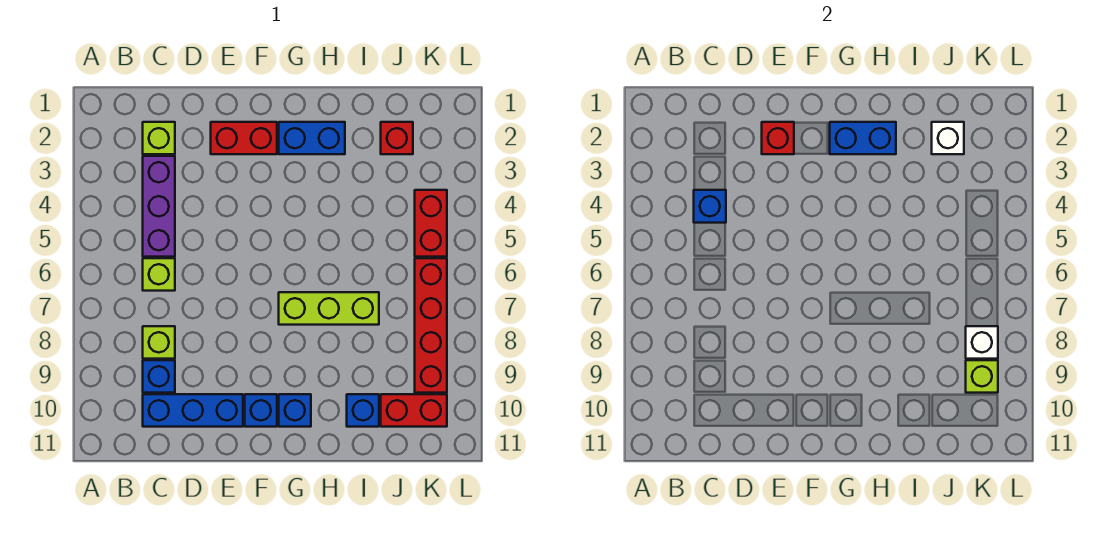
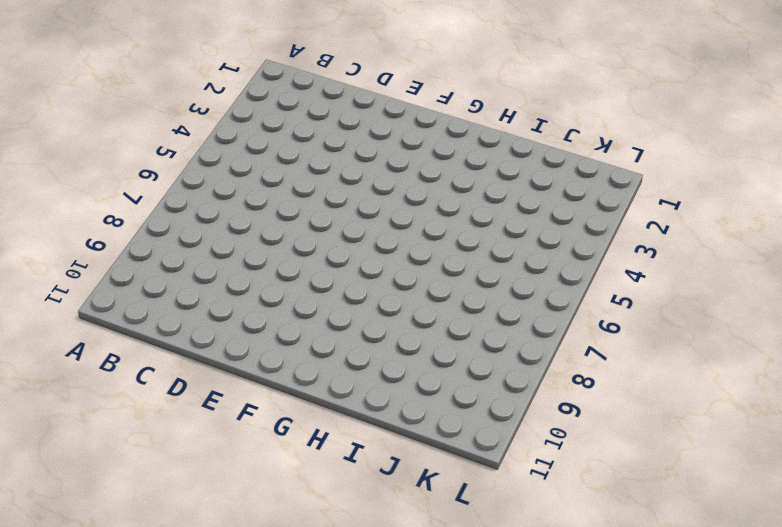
none -> lime 1x1 brick [143,122,175,154]
none -> purple 1x3 brick [143,156,175,257]
none -> lime 1x1 brick [143,258,175,291]

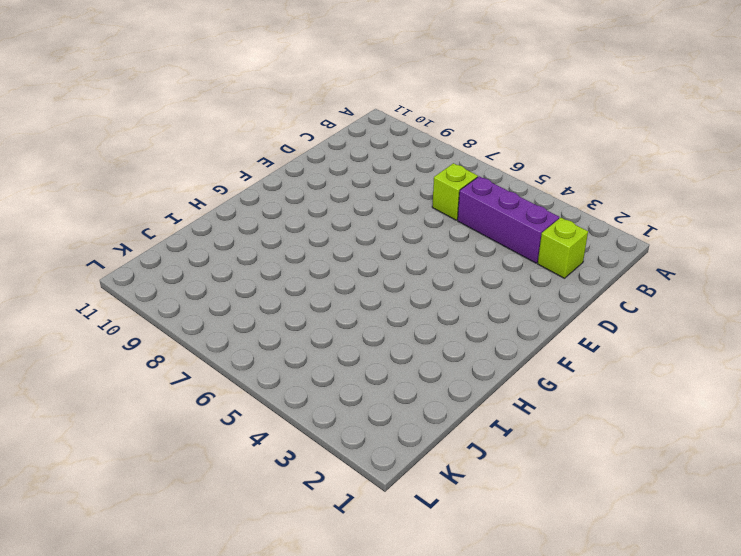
none -> lime 1x1 brick [143,326,175,359]
none -> blue 1x1 brick [143,360,175,393]
none -> blue 1x3 brick [143,394,243,427]

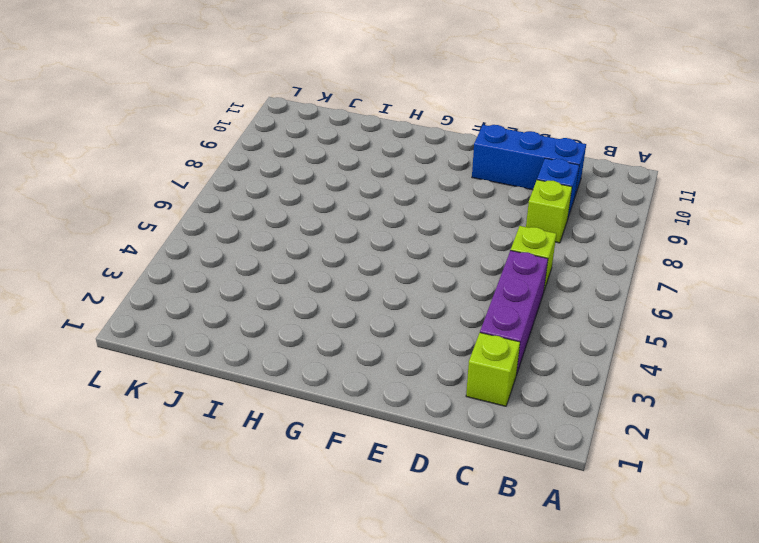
none -> red 1x2 brick [211,122,277,154]
none -> blue 1x1 brick [245,394,277,427]
none -> blue 1x2 brick [279,122,345,154]

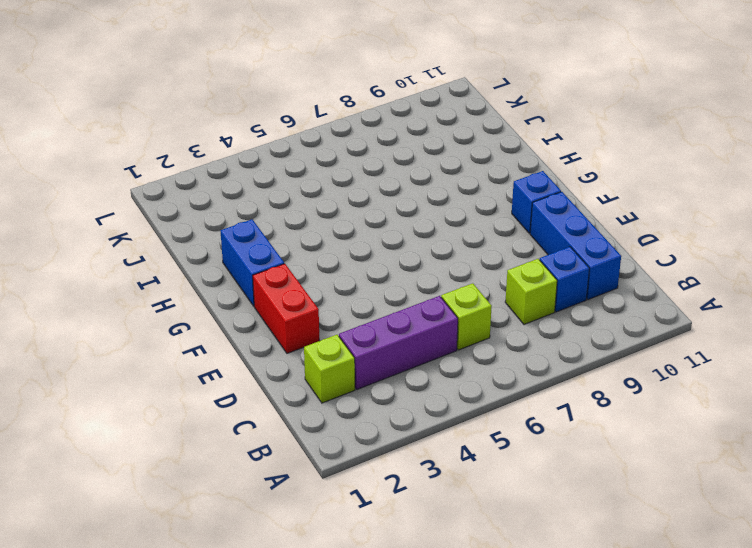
none -> lime 1x3 brick [279,292,379,325]
none -> blue 1x1 brick [279,394,311,427]
none -> blue 1x1 brick [347,394,379,427]

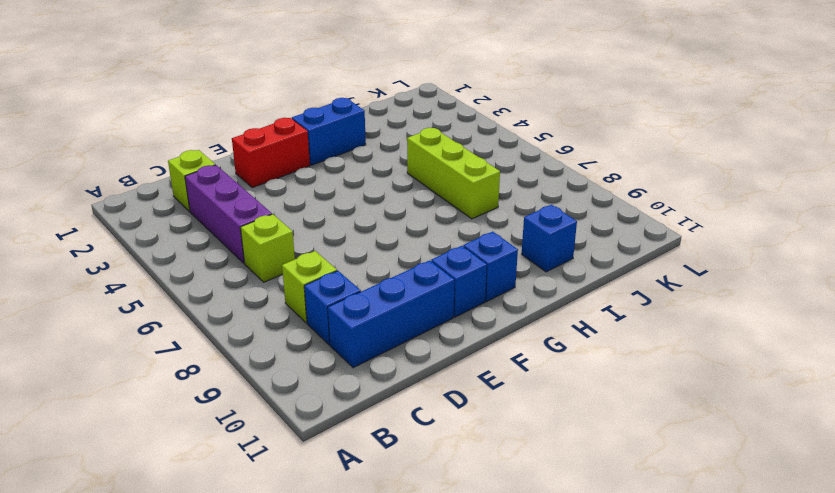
lime 1x3 brick [407,128,500,219] -> lime 1x3 brick turned to [279,292,379,325]
none -> red 1x1 brick [381,122,413,154]
none -> red 1x2 brick [381,394,447,427]
none -> red 1x2 brick [415,190,447,257]

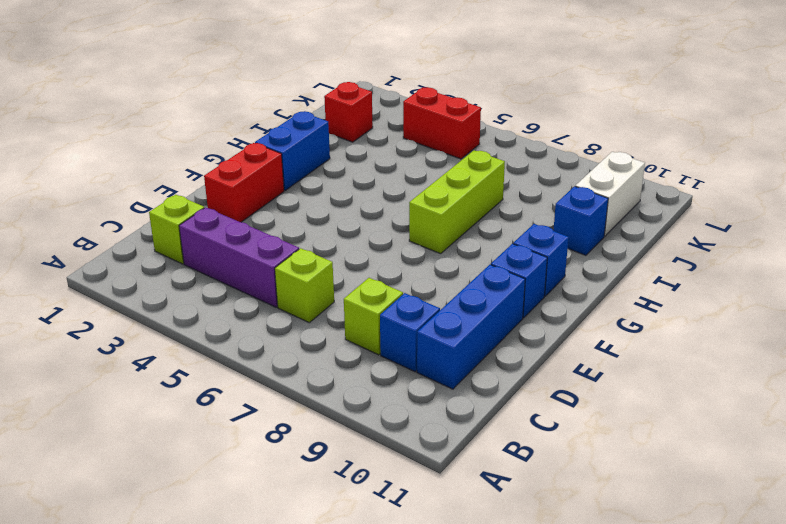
white 1x2 brick [575,152,645,236] -> red 1x2 brick [381,394,447,427]
none -> red 1x4 brick [415,258,447,393]
none -> blue 1x1 brick [694,190,726,223]
none -> red 1x1 brick [762,122,794,154]

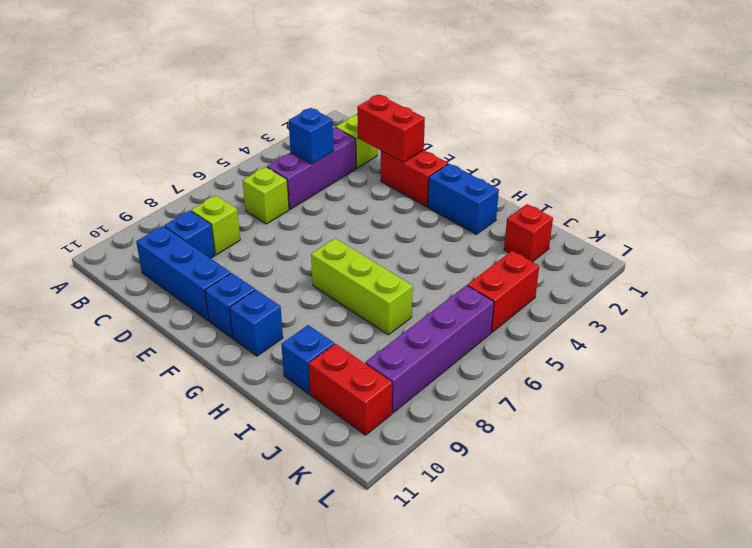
red 1x2 brick [357,95,425,162] -> red 1x1 brick [762,122,794,154]
purple 1x4 brick [365,285,494,413] -> red 1x4 brick [415,258,447,393]
none -> blue 1x2 brick [830,122,896,154]
none -> white 1x1 brick [932,122,964,154]
none -> white 1x1 brick [966,326,998,359]

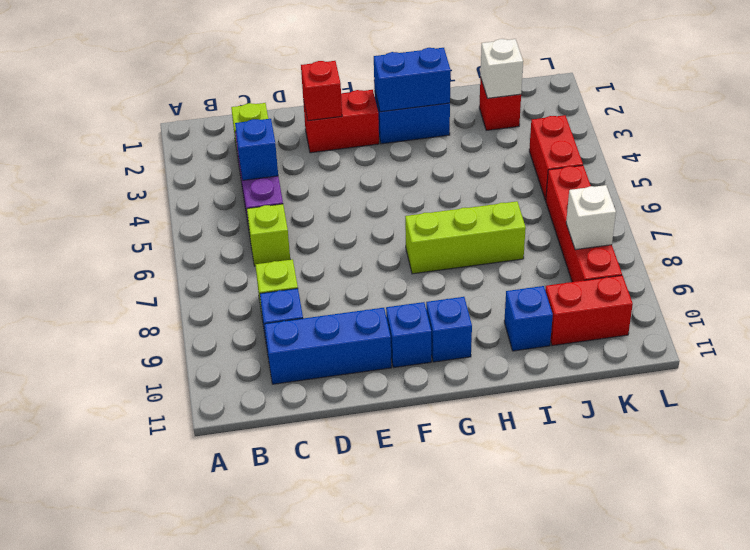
none -> lime 1x1 brick [966,360,998,393]

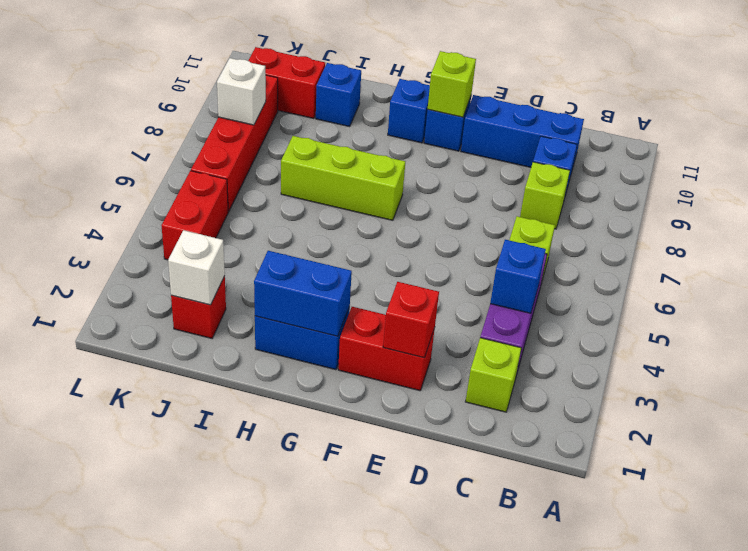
lime 1x1 brick [428,51,476,117] -> lime 1x1 brick moved to [966,360,998,393]

